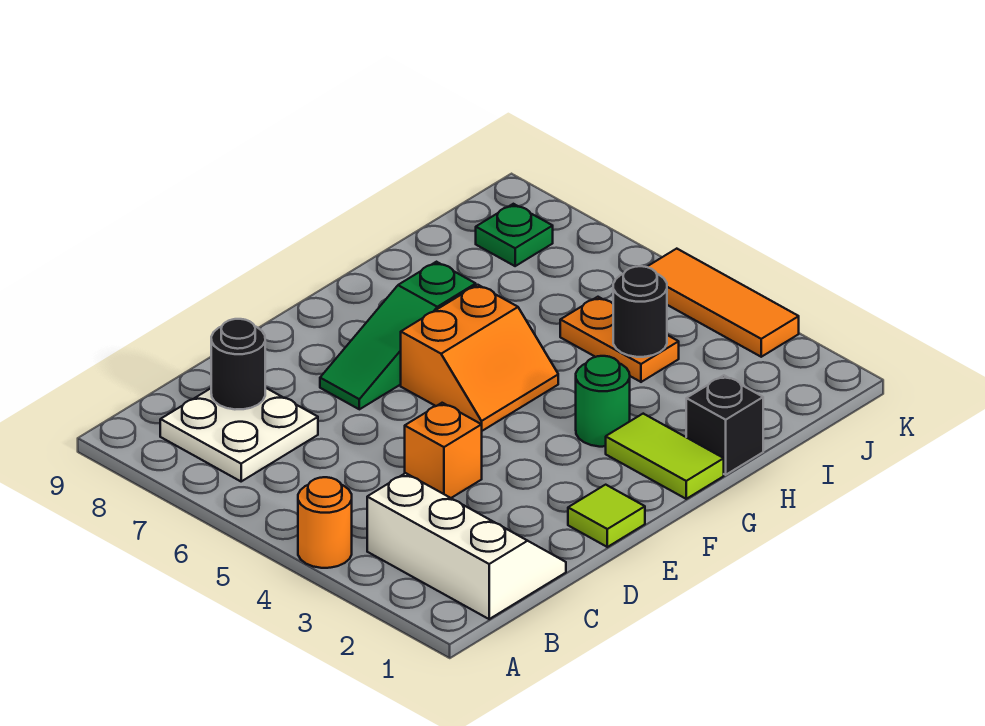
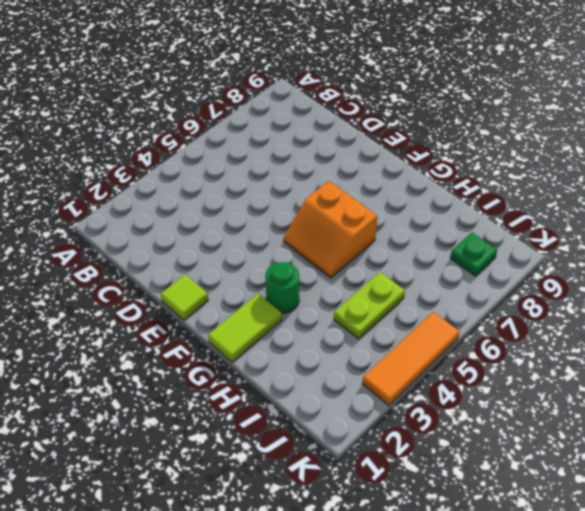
lime 1x2 plate [334,272,405,339] -> orange 1x2 plate [560,297,679,382]
none -> orange 1x1 round brick [298,477,352,568]
none -> white 2x3 slope [367,473,566,619]
none -> white 2x2 plate [160,388,318,481]

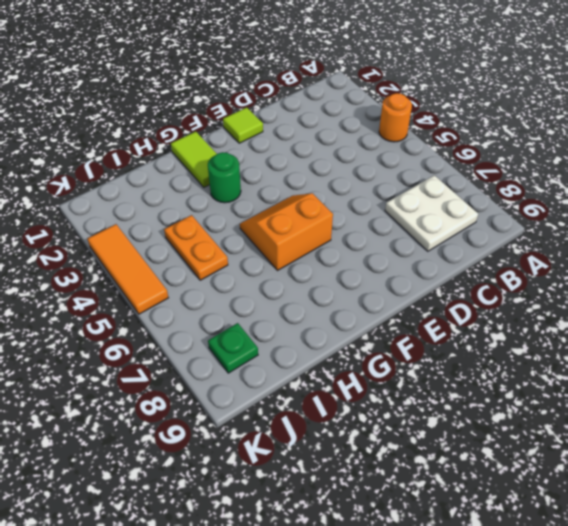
none -> white 2x3 slope [367,473,566,619]
none -> orange 1x1 brick [405,403,482,498]
none -> green 1x3 slope [320,262,476,409]

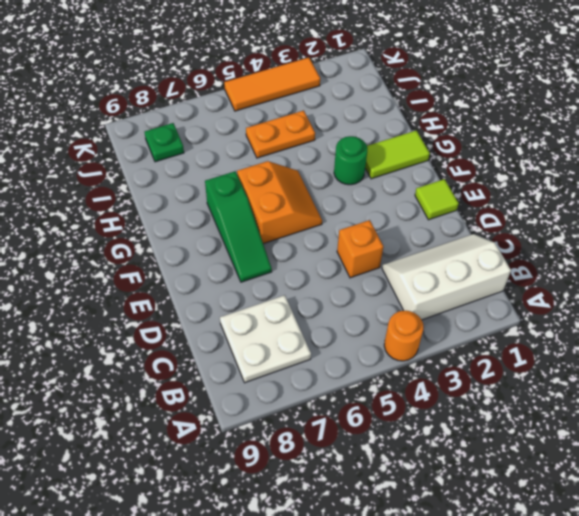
none -> black 1x1 brick [686,375,763,475]
none -> black 1x1 round brick [211,319,265,409]
none -> black 1x1 round brick [613,266,667,357]

